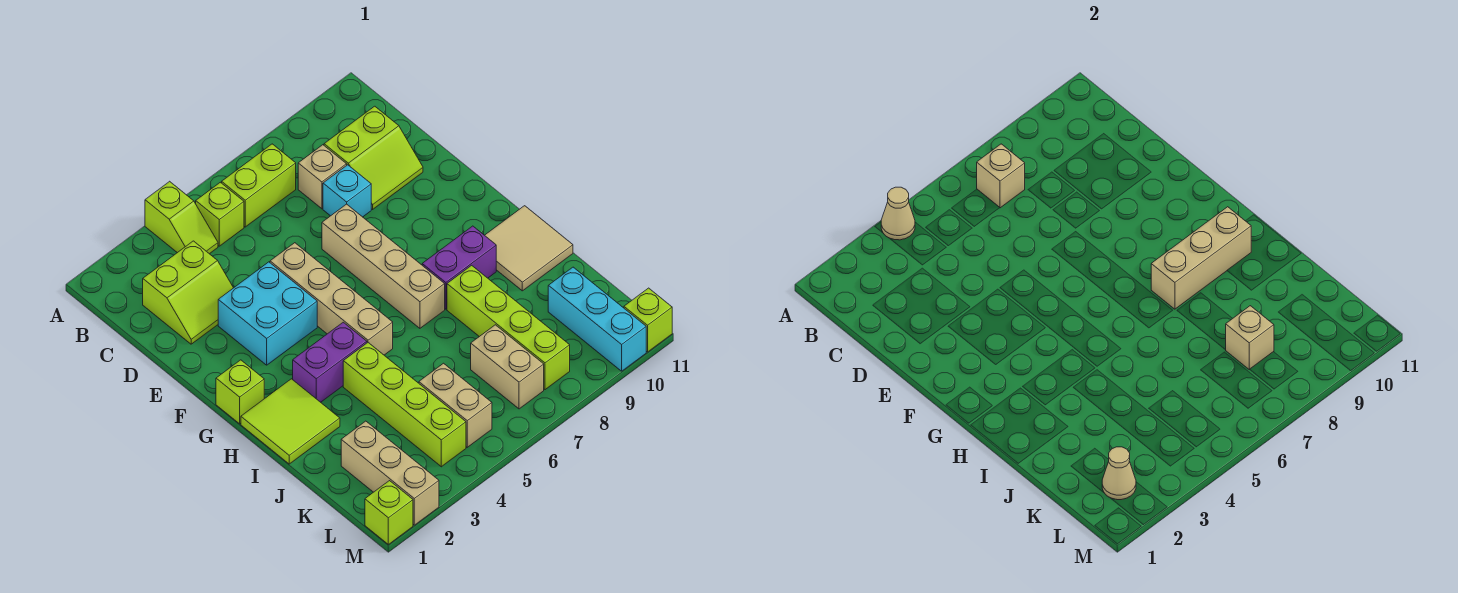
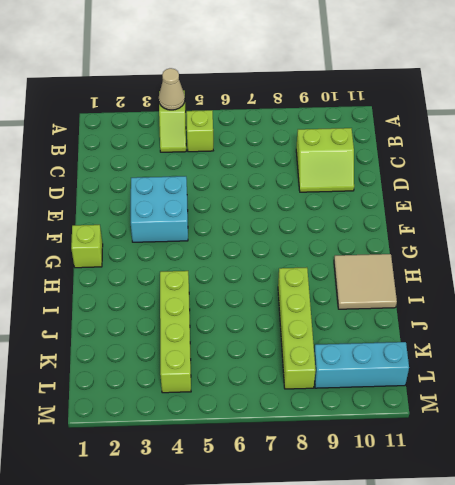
cyan 1x3 brick [314,342,409,388] -> cyan 1x3 brick turned to [548,267,646,371]
none -> lime 1x2 brick [222,144,296,227]
none -> lime 2x2 slope [143,241,233,344]
none -> tan 1x1 brick [298,145,347,209]

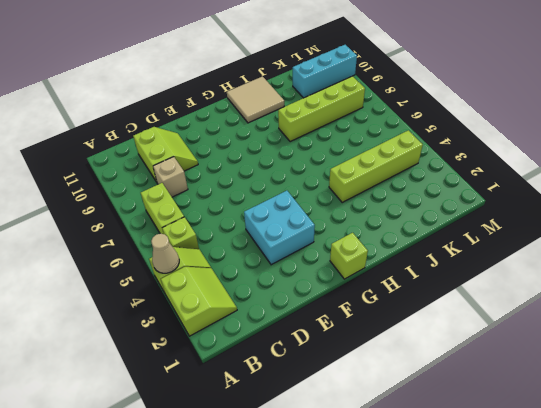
lime 2x2 slope [161,267,237,336] -> lime 2x2 slope moved to [143,241,233,344]
none -> cyan 1x1 brick [323,165,371,217]
none -> tan 1x4 brick [270,243,393,355]
none -> tan 1x4 brick [322,204,445,328]

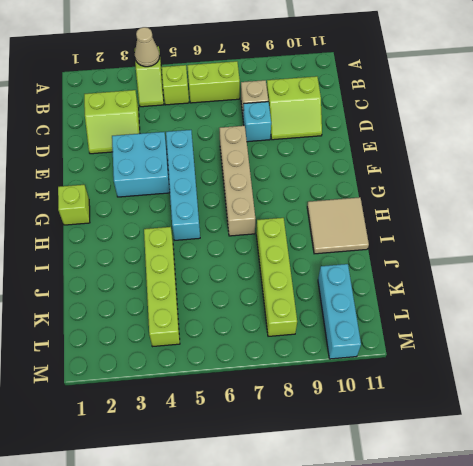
cyan 1x4 brick [166,130,200,240] -> tan 1x4 brick [270,243,393,355]
none -> lime 2x2 tile [241,379,340,464]
none -> purple 1x2 brick [293,322,367,402]
none -> purple 1x2 brick [422,226,496,309]

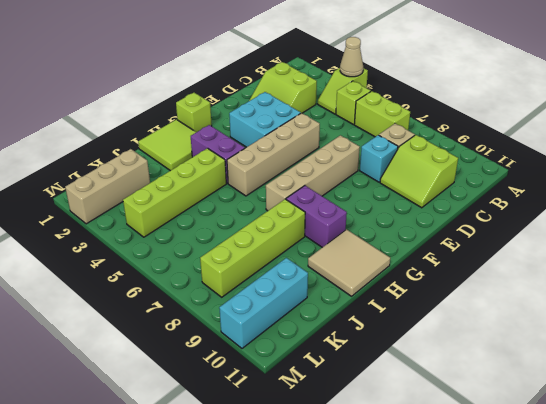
none -> tan 1x2 brick [419,363,492,447]
none -> tan 1x2 brick [471,325,544,409]
none -> lime 1x1 brick [365,481,413,544]

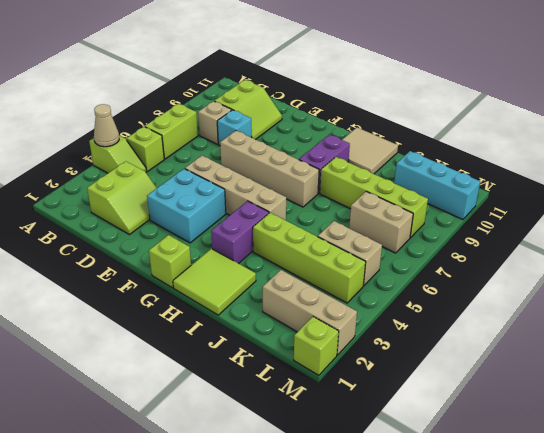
none -> lime 1x1 brick [624,288,672,352]
none -> tan 1x1 brick [977,144,1025,208]
none -> tan 1x3 brick [1151,207,1251,309]

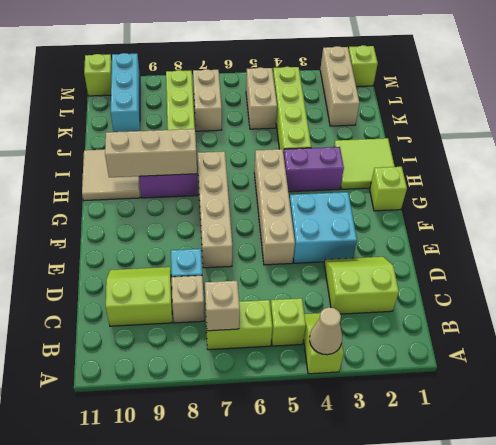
none -> tan 1x1 brick [1226,306,1274,369]
none -> tan 1x1 cone [1102,447,1136,500]

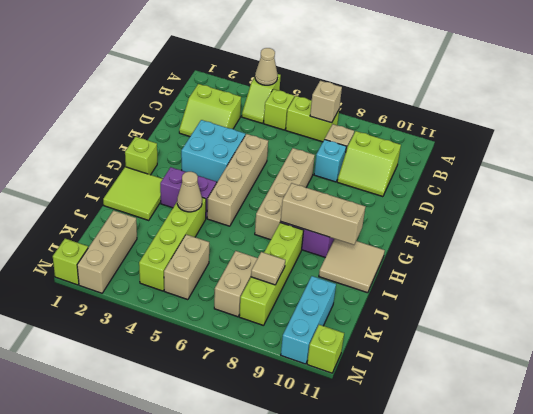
tan 1x1 cone [177,172,202,212] -> tan 1x1 cone moved to [1102,447,1136,500]
tan 1x1 tile [251,252,285,285] -> tan 1x1 brick [1226,306,1274,369]

